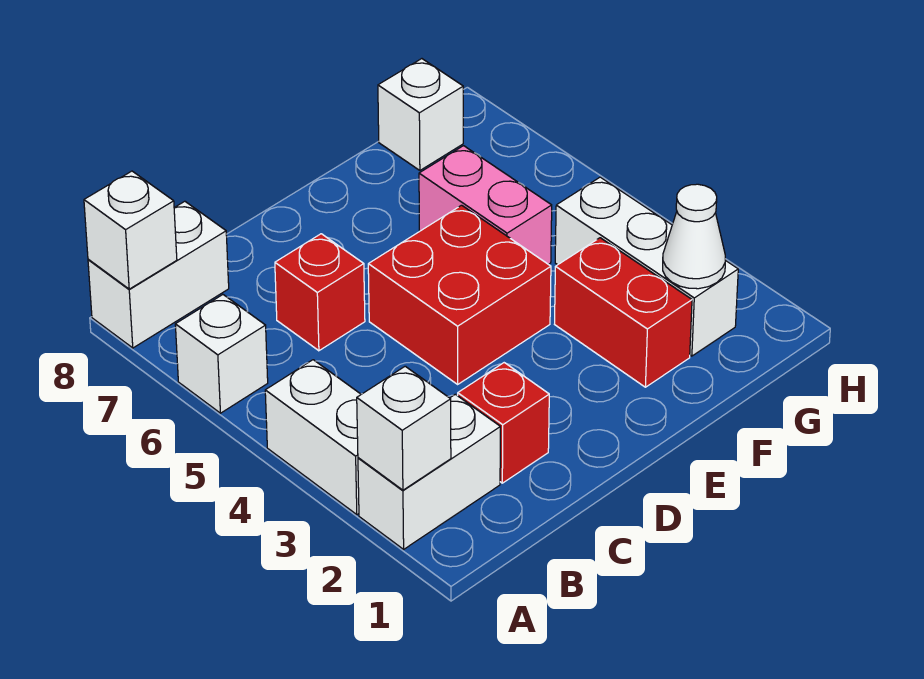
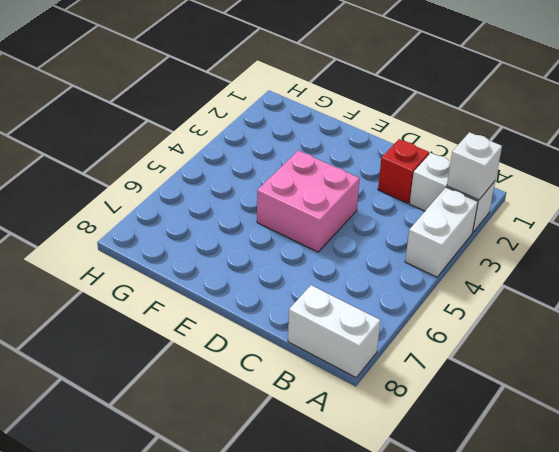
pink 2x2 brick [257,150,360,252] -> red 2x2 brick [368,205,551,384]
none -> white 1x1 brick [175,295,268,413]
none -> red 1x1 brick [275,234,365,351]
none -> red 1x2 brick [555,238,692,387]

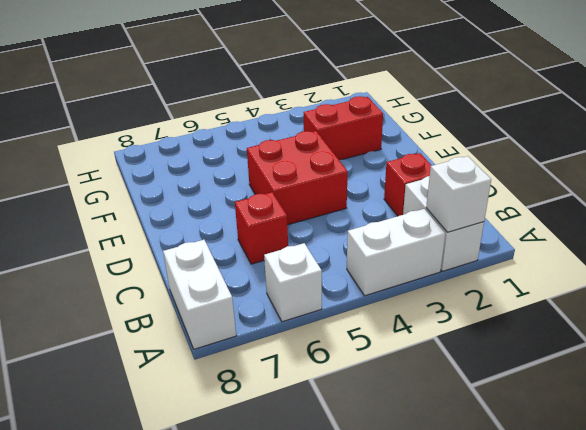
none -> pink 1x2 brick [419,146,552,265]
none -> white 1x3 brick [555,177,738,356]
none -> white 1x1 brick [378,59,463,170]

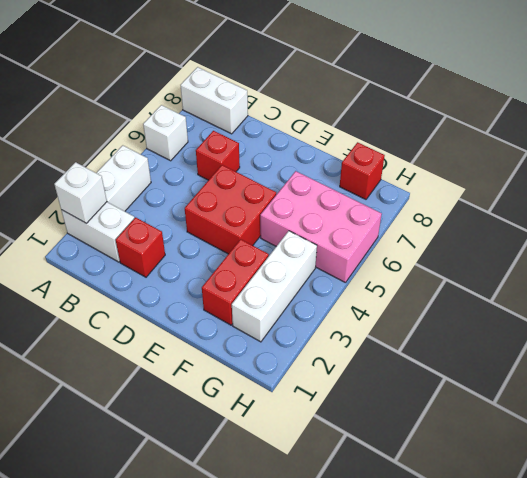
pink 2x3 brick [260,171,382,283] -> pink 1x2 brick [419,146,552,265]
red 1x1 brick [340,142,385,199] -> white 1x1 brick [378,59,463,170]
none -> white 1x1 brick [84,171,177,289]
none -> white 1x1 cone [663,184,725,289]

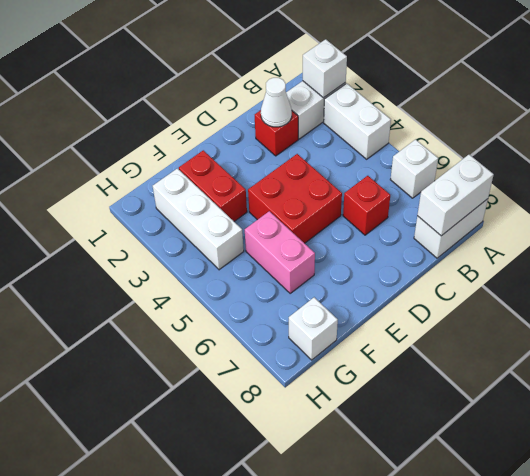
white 1x2 brick [417,155,494,236] -> white 1x1 brick [84,171,177,289]
white 1x1 cone [261,78,292,127] -> white 1x1 cone moved to [663,184,725,289]

